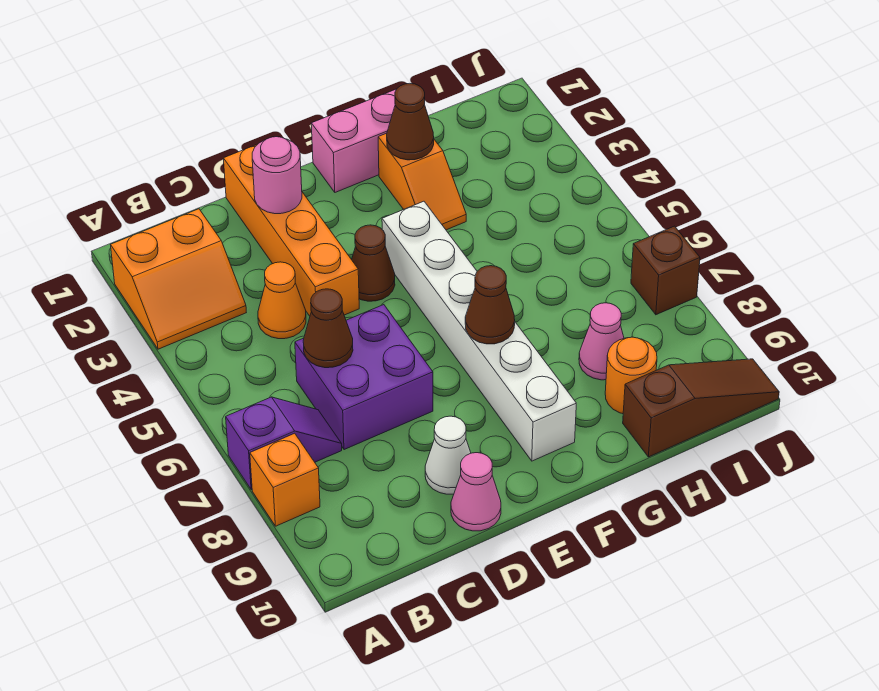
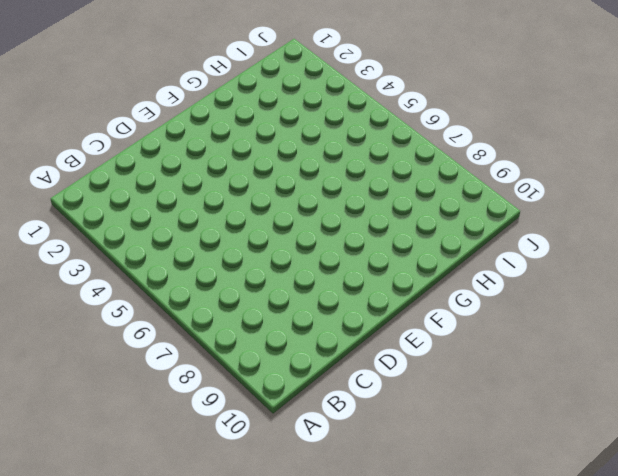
none -> orange 2x2 slope [111,209,246,349]
none -> purple 1x2 slope [226,397,342,490]
none -> orange 1x1 brick [250,433,320,526]

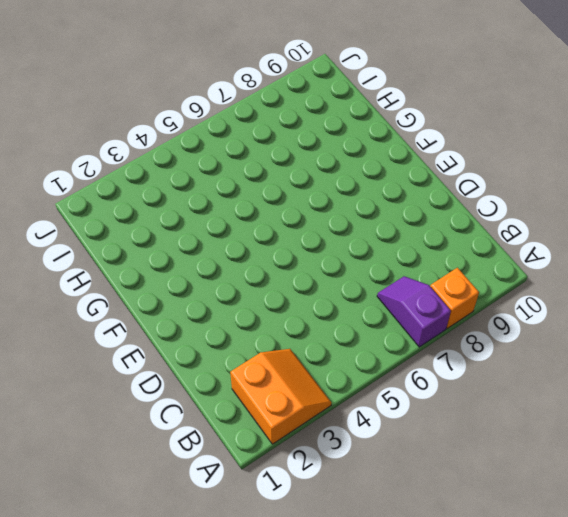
none -> orange 1x1 cone [258,262,306,339]
none -> purple 2x2 brick [295,305,433,450]
none -> orange 1x4 brick [223,144,359,316]

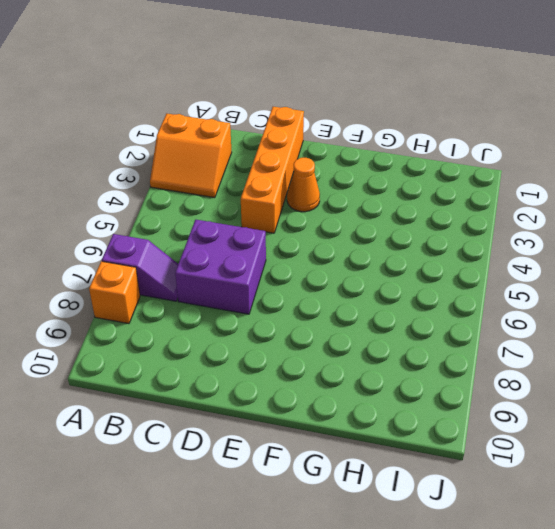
orange 1x1 cone [287,158,320,212] -> orange 1x1 cone moved to [258,262,306,339]
none -> white 1x1 cone [425,416,471,494]
none -> pink 1x1 cone [451,453,501,531]
none -> brown 1x1 cone [352,225,395,301]

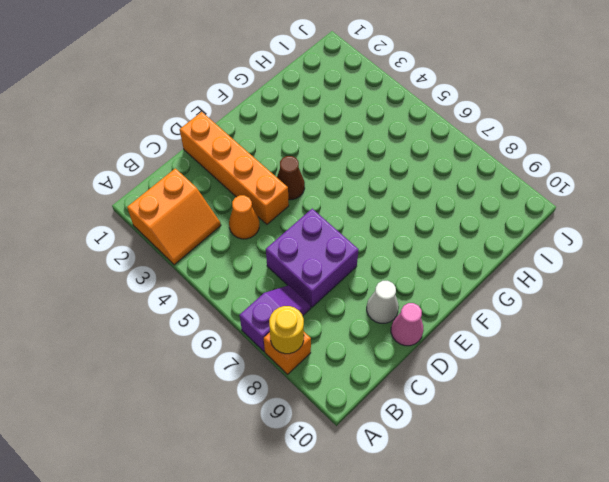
yellow 1x1 round brick [269,306,304,354] -> none
none -> pink 1x2 brick [311,89,396,192]
none -> white 1x6 brick [382,201,576,461]
none -> orange 1x2 slope [378,133,466,230]

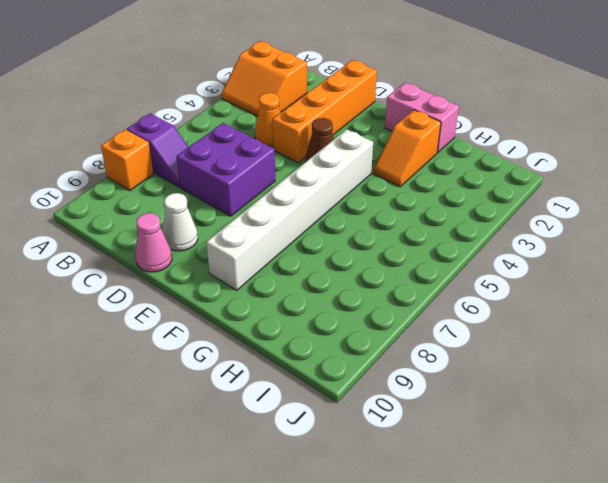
none -> pink 1x1 cone [579,303,624,380]
none -> orange 1x1 round brick [605,337,657,414]
none -> brown 1x3 slope [623,359,779,457]

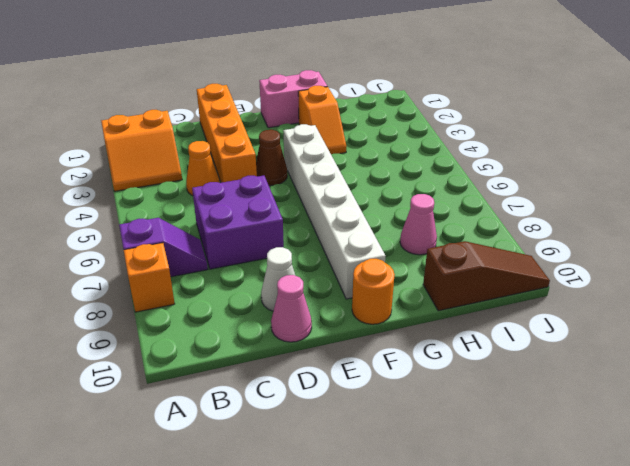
orange 1x1 round brick [352,259,395,324] -> orange 1x1 round brick moved to [605,337,657,414]
none -> brown 1x1 brick [631,226,700,315]
none -> brown 1x1 cone [303,289,353,368]
none -> pink 1x1 round brick [252,137,302,214]

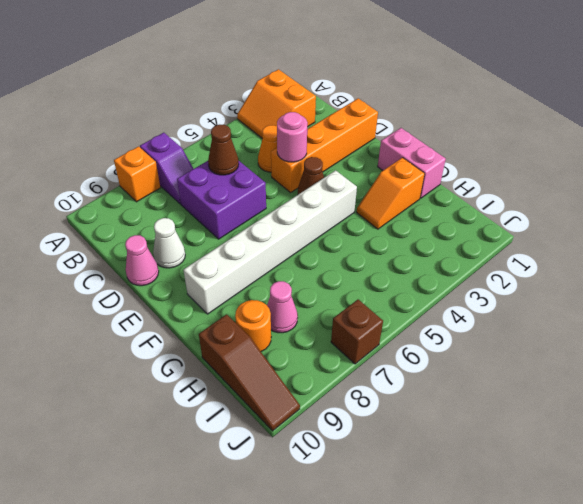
pink 1x1 round brick [277,112,307,162] -> pink 1x1 round brick moved to [252,137,302,214]
none -> brown 1x1 cone [465,266,515,344]
none -> brown 1x1 cone [387,84,434,160]

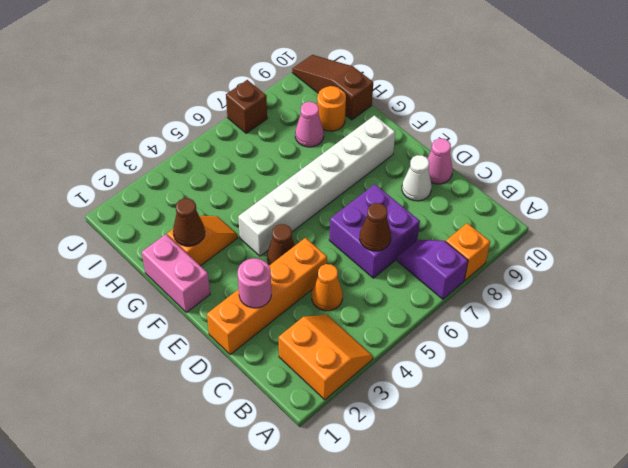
none -> brown 1x1 cone [465,266,515,344]

